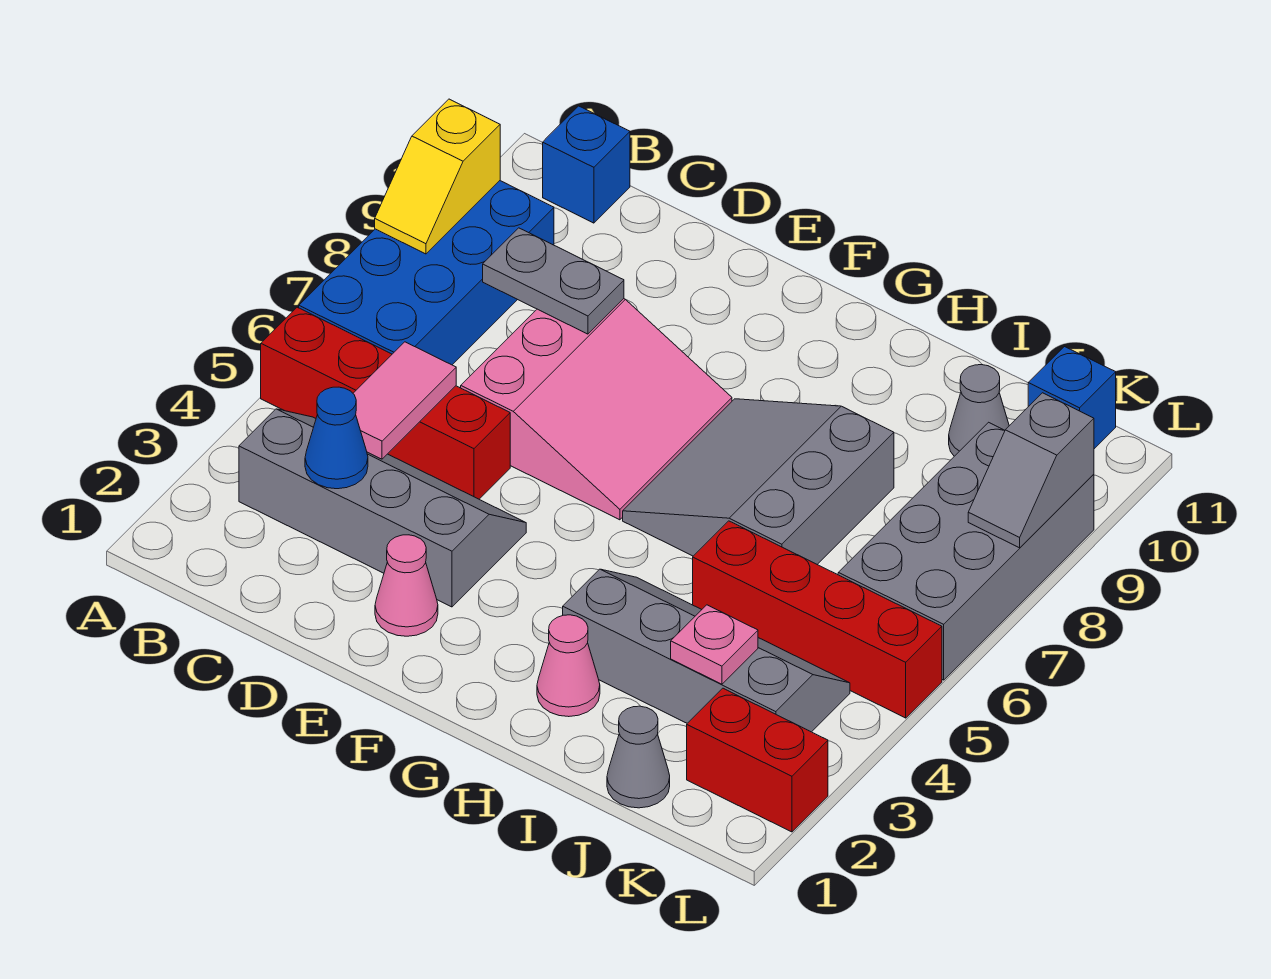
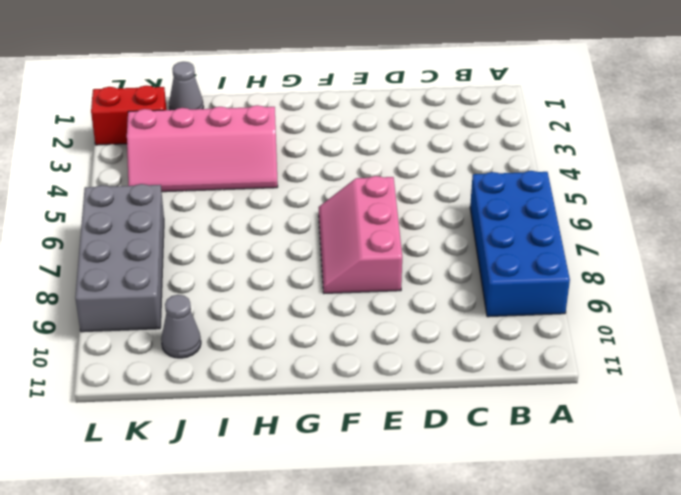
pink 2x3 slope [319,176,402,293] -> pink 3x3 slope [461,299,732,520]
pink 2x4 slope [127,105,278,192] -> grey 2x4 slope [563,569,850,732]
none -> red 1x4 brick [261,307,510,499]
none -> grey 2x4 slope [239,409,526,607]
none -> blue 1x1 brick [543,106,630,223]

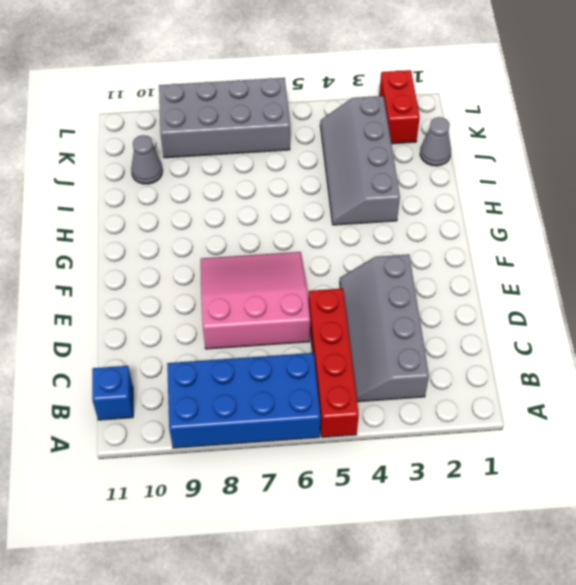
none -> pink 1x1 cone [375,535,438,636]
none -> grey 3x3 slope [623,399,894,564]
none -> pink 1x1 cone [537,615,600,717]

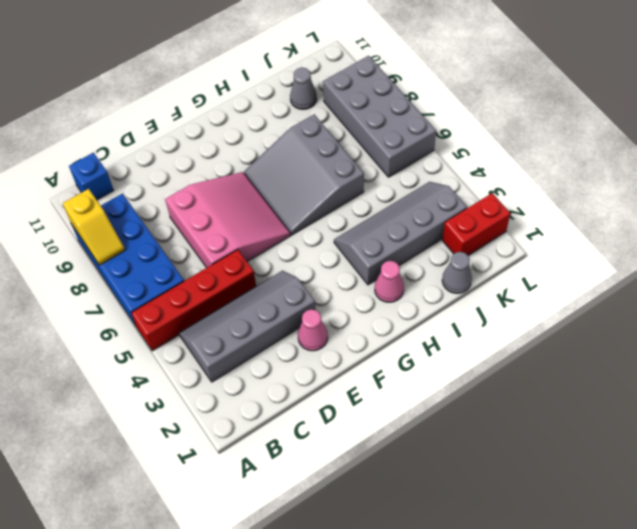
none -> red 1x4 brick [693,521,942,718]
none -> blue 1x1 brick [1028,347,1116,449]
none -> blue 1x1 cone [305,387,368,489]

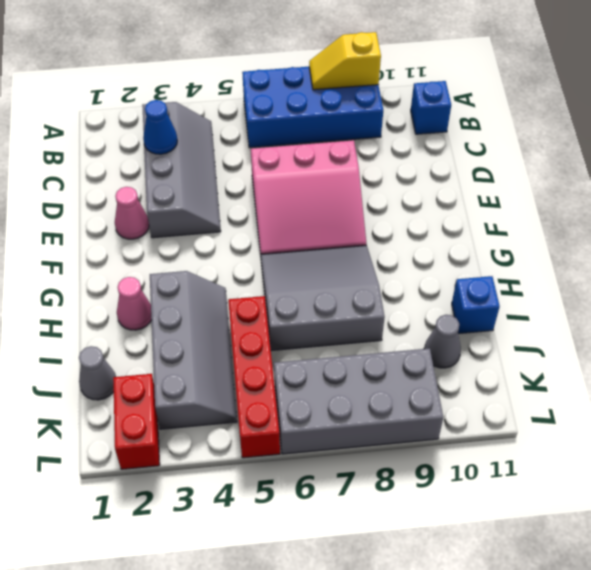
blue 1x1 brick [452,276,500,334] -> blue 1x1 brick moved to [1028,347,1116,449]
none -> red 1x4 brick [261,307,510,499]
none -> pink 1x2 tile [353,342,456,459]
none -> grey 1x2 plate [483,228,624,334]

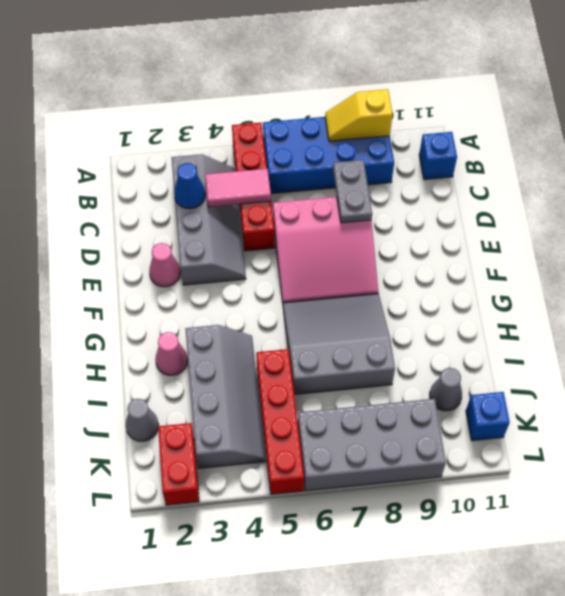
none -> pink 1x1 plate [671,605,758,684]
none -> grey 1x2 slope [968,393,1094,548]

